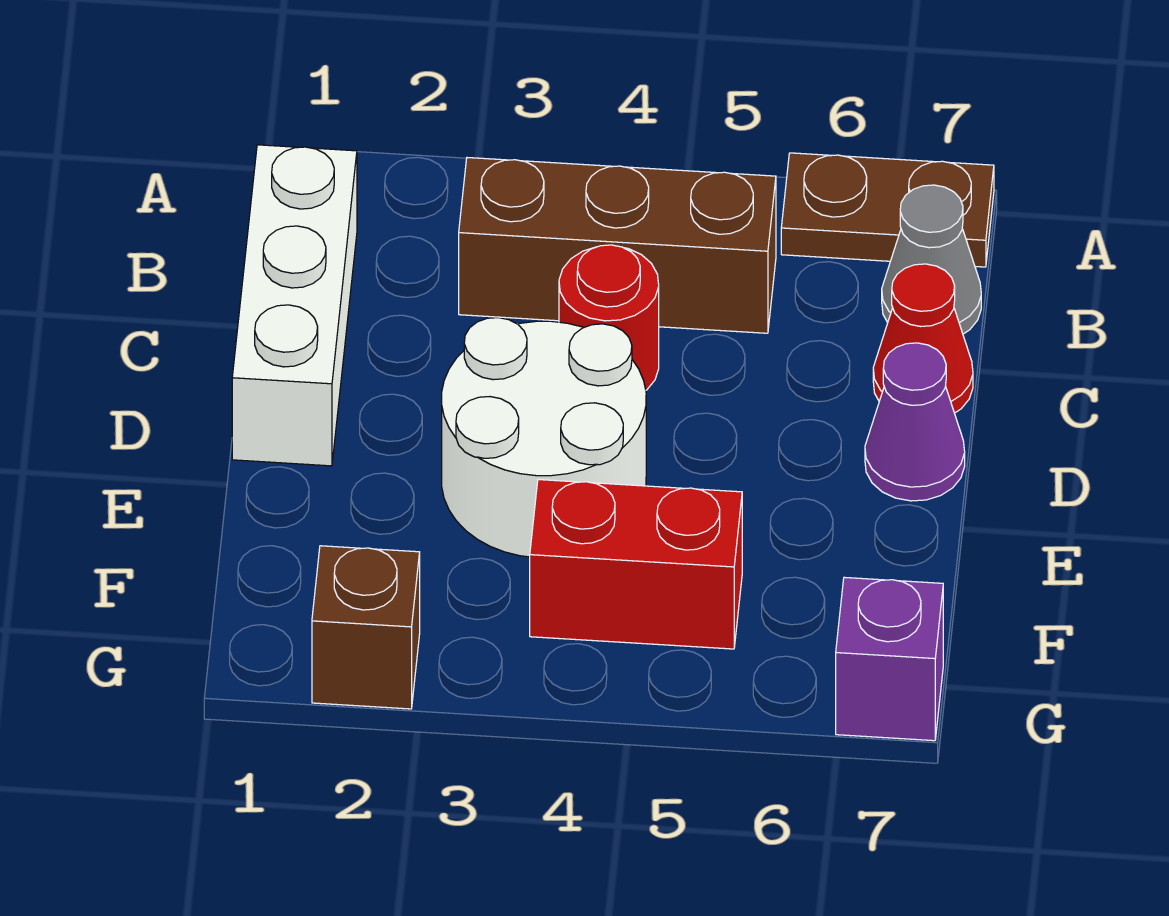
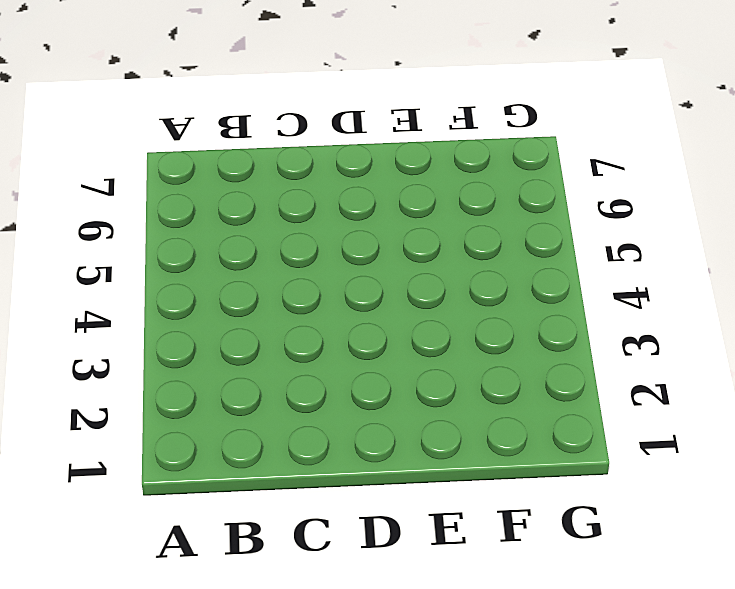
none -> brown 1x2 plate [781,153,994,267]
none -> white 1x3 brick [232,145,357,466]

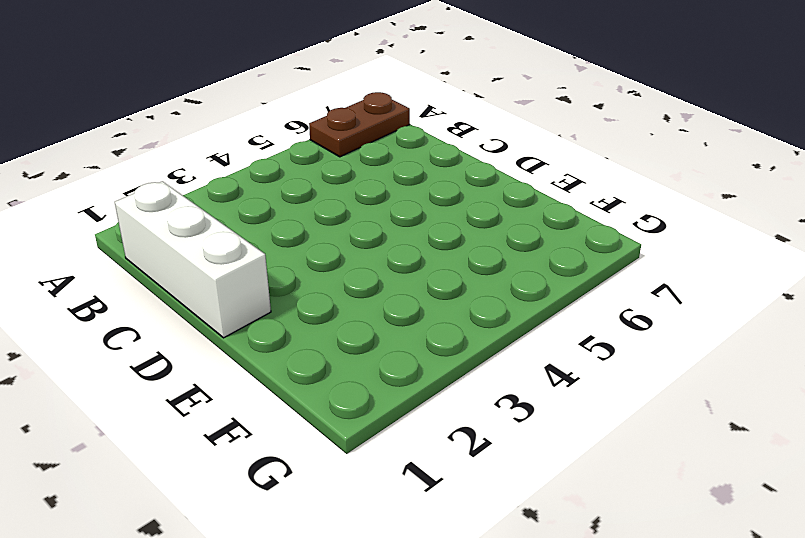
none -> brown 1x3 brick [459,158,776,333]
none -> grey 1x1 cone [882,185,981,334]

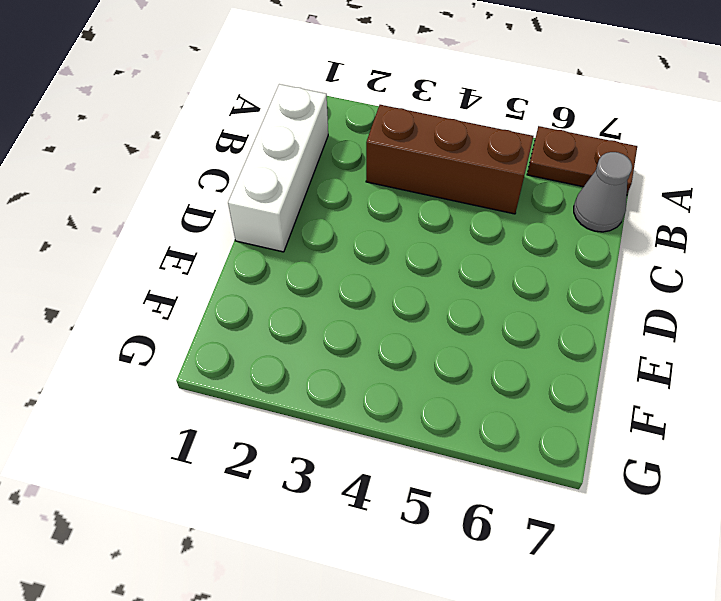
none -> red 1x1 round brick [559,245,659,390]
none -> red 1x1 cone [873,264,973,413]

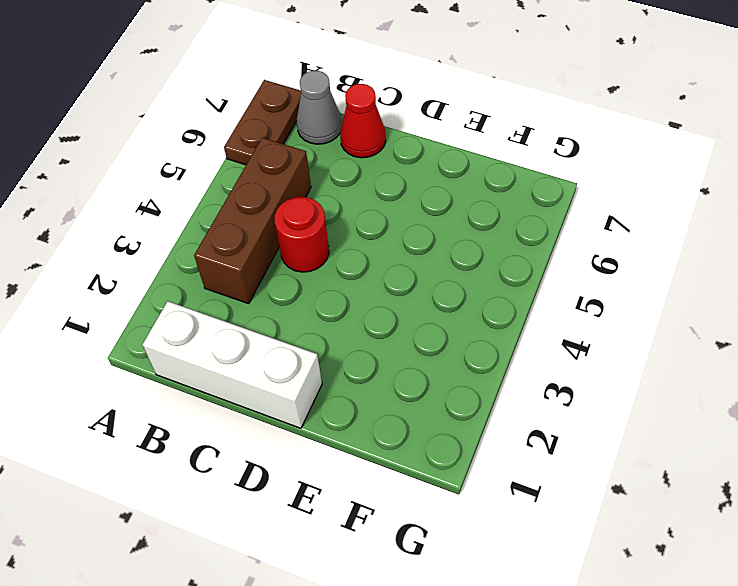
none -> white 2x2 round brick [442,318,646,557]
none -> purple 1x1 cone [865,343,965,501]

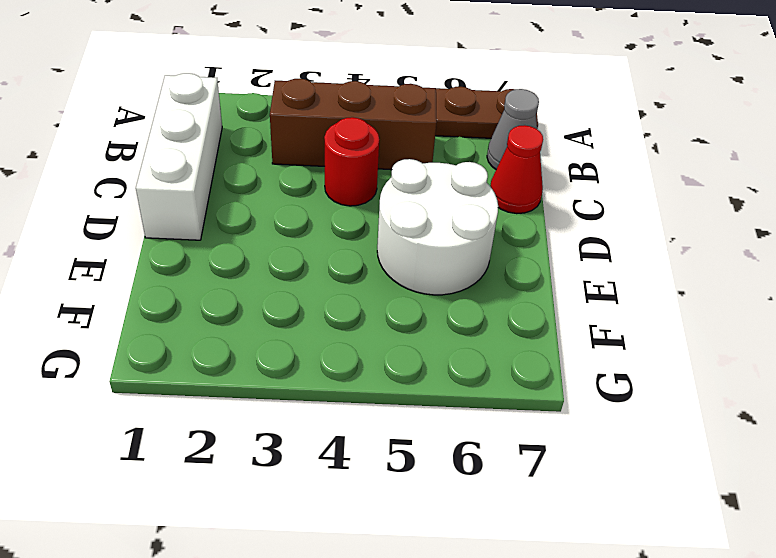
white 2x2 round brick [377,159,498,295] -> white 2x2 round brick moved to [442,318,646,557]
none -> purple 1x1 cone [865,343,965,501]
none -> red 1x2 brick [530,480,742,649]

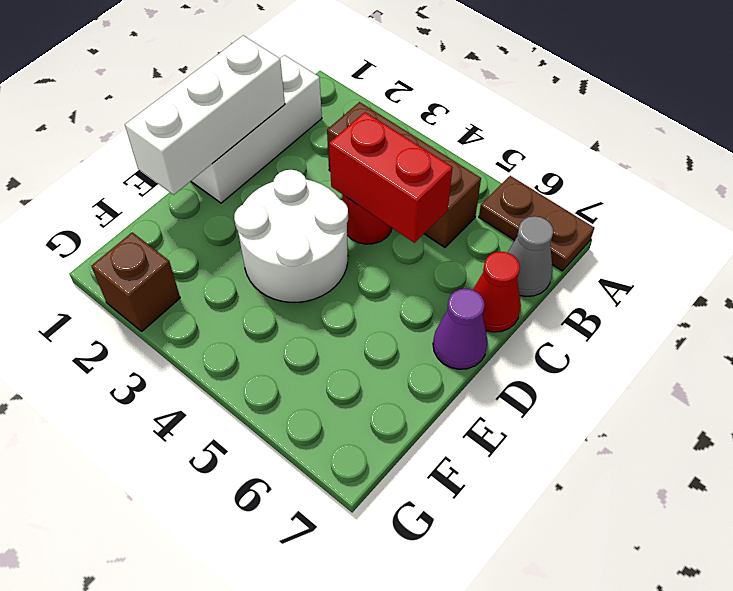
white 1x3 brick [125,35,285,195] -> none
red 1x2 brick [329,112,453,243] -> red 1x2 brick moved to [530,480,742,649]
none -> purple 1x1 brick [836,577,943,741]

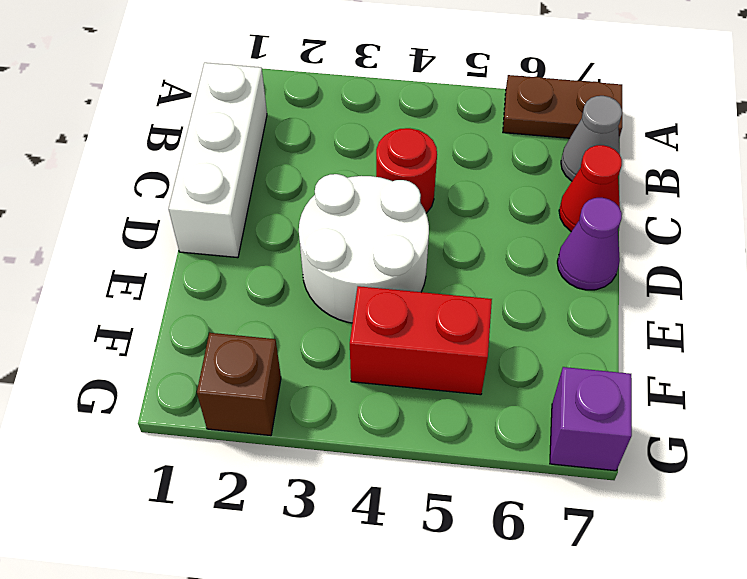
none -> brown 1x3 brick [459,158,776,333]

